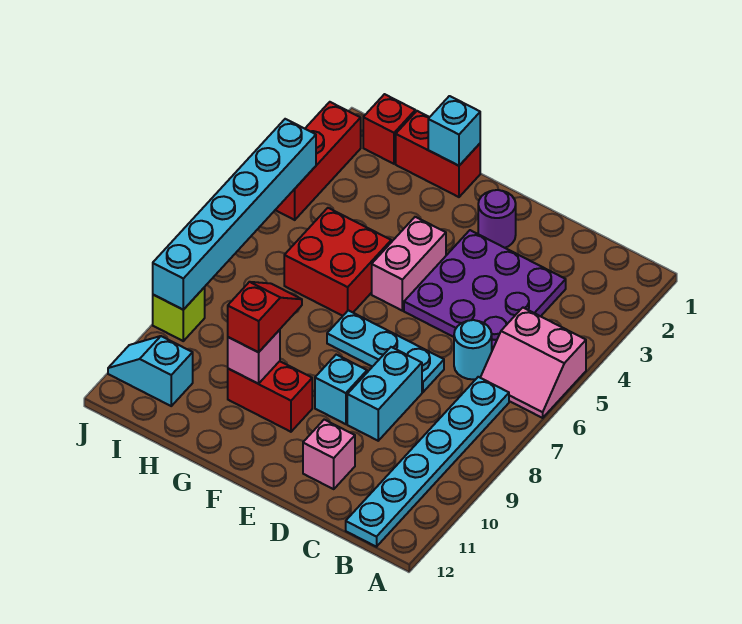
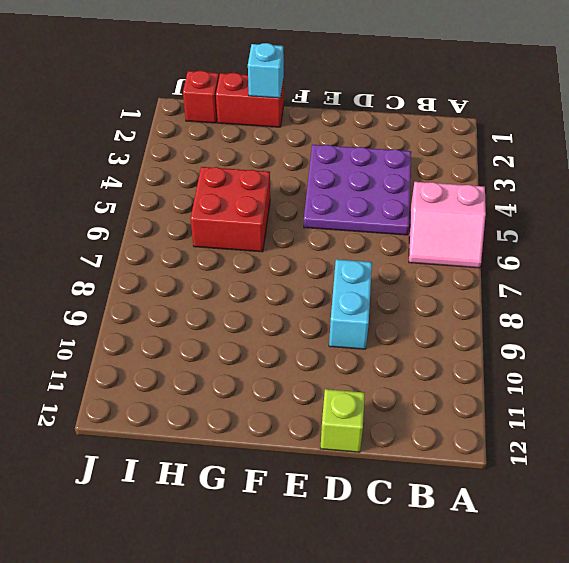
lime 1x1 brick [320,389,365,452] -> lime 1x1 brick moved to [153,287,205,341]
none -> cyan 1x6 plate [346,377,509,547]
none -> cyan 1x1 round brick [454,320,492,379]
none -> cyan 1x3 plate [327,310,444,392]

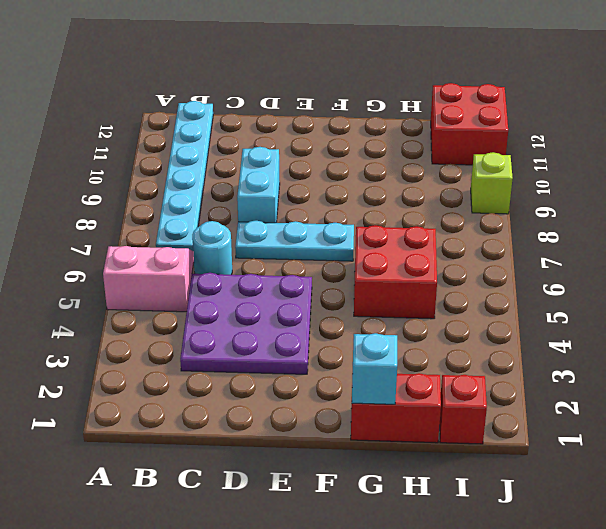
red 2x2 brick [431,83,508,165] -> cyan 1x2 slope [108,336,193,406]
none -> pink 1x1 brick [303,420,355,489]
none -> purple 1x1 round brick [478,190,516,248]
none -> cyan 1x1 brick [315,355,367,424]

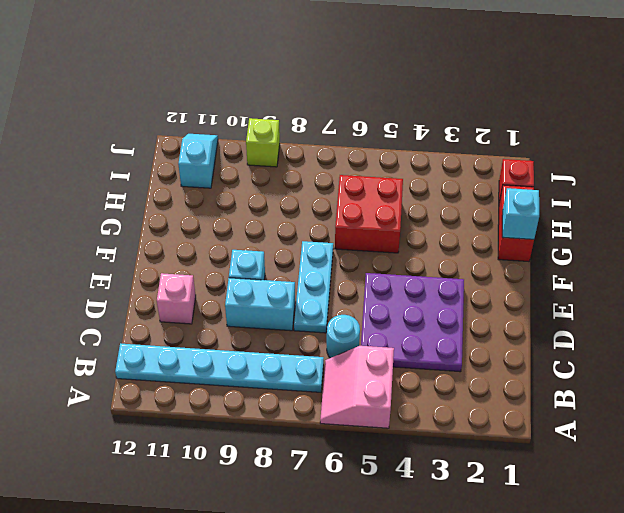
none -> purple 1x1 round brick [478,190,516,248]
none -> pink 1x2 brick [372,217,446,311]
none -> red 1x2 brick [228,361,312,432]

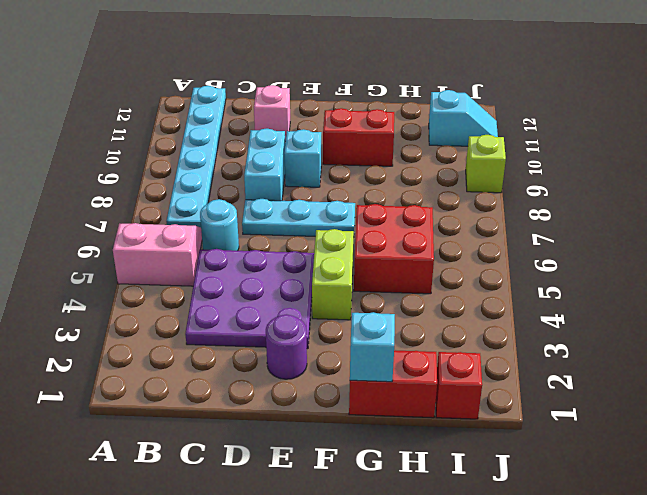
lime 1x2 brick [312,229,354,320] -> pink 1x2 brick [372,217,446,311]
none -> red 1x3 brick [276,102,361,220]
none -> pink 1x1 brick [228,330,280,384]
none -> cyan 1x6 brick [153,119,316,310]

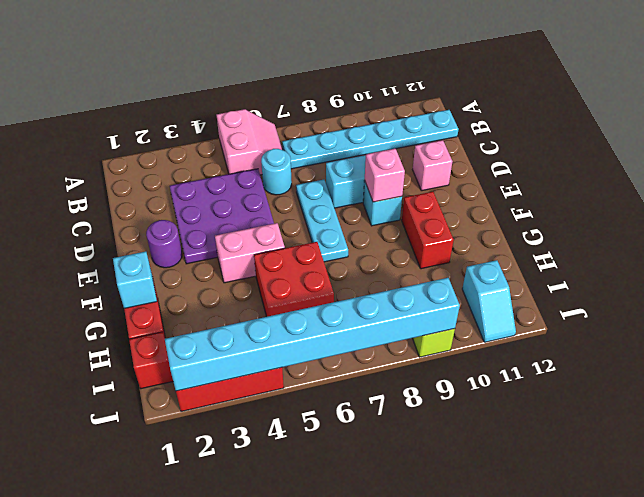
pink 1x1 brick [365,149,405,202] -> pink 1x1 brick moved to [228,330,280,384]
cyan 1x8 brick [165,278,460,391] -> cyan 1x6 brick [153,119,316,310]
none -> red 1x2 slope [228,282,302,352]

